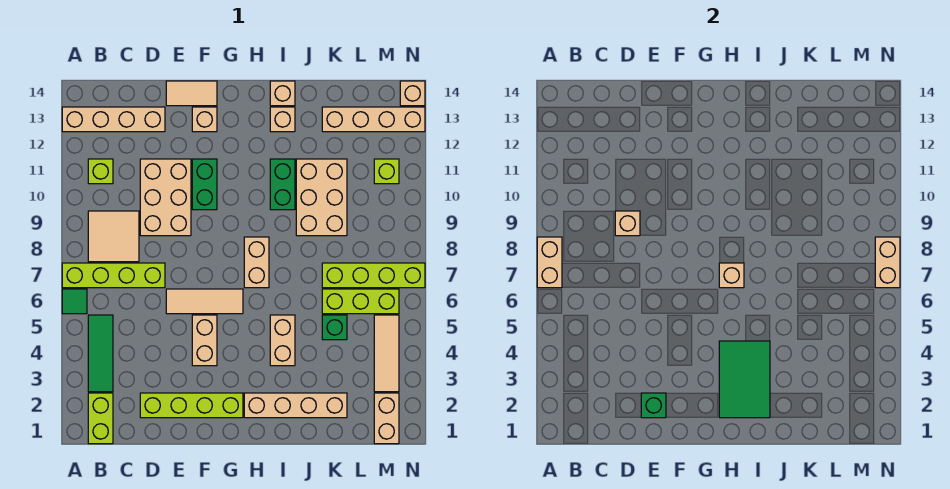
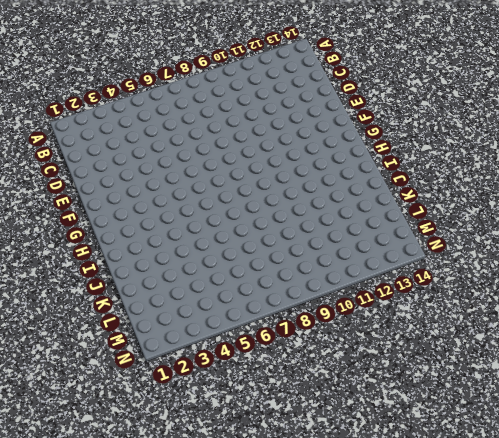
none -> green 1x1 tile [62,289,87,314]
none -> lime 1x4 brick [62,263,165,288]
none -> tan 1x4 brick [62,107,165,132]
none -> lime 1x2 brick [88,393,113,444]

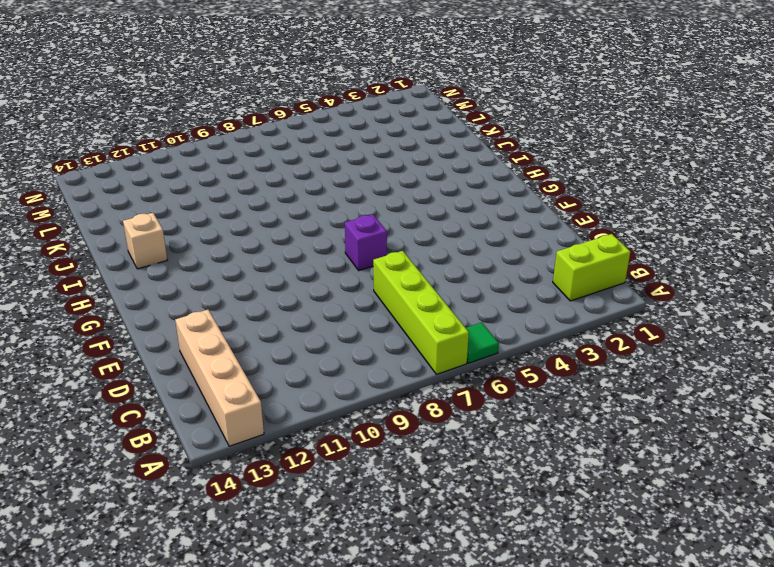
purple 1x1 brick [345,214,387,270] -> none
none -> green 1x3 tile [88,315,113,392]
none -> tan 2x2 tile [88,211,139,262]
none -> lime 1x1 brick [88,159,113,184]
none -> lime 1x4 brick [140,393,243,418]

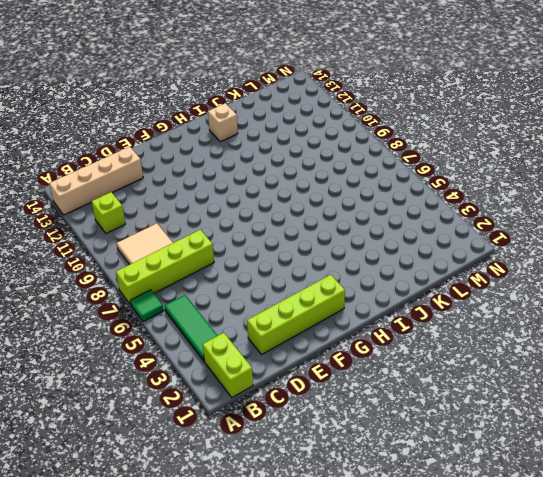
none -> tan 2x3 brick [140,159,191,236]
none -> tan 1x3 tile [166,289,243,314]
none -> tan 1x2 tile [166,81,217,106]
none -> tan 1x2 brick [192,315,217,366]

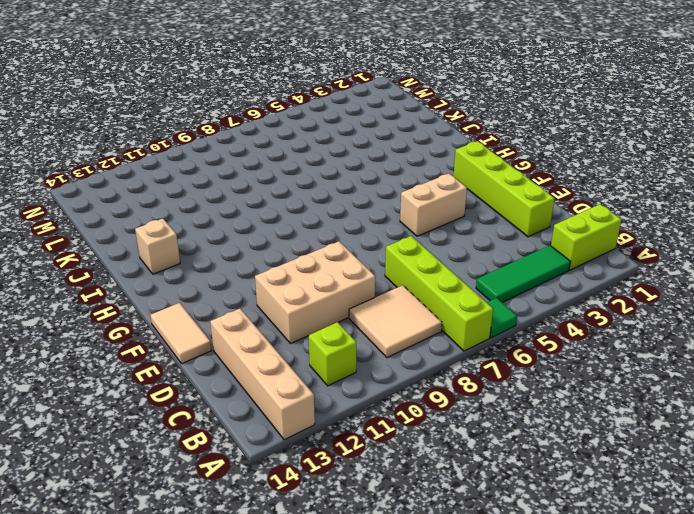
none -> tan 1x3 tile [166,289,243,314]
none -> green 1x2 brick [192,159,217,210]
none -> tan 1x1 brick [192,107,217,132]
none -> tan 1x4 brick [244,393,347,418]

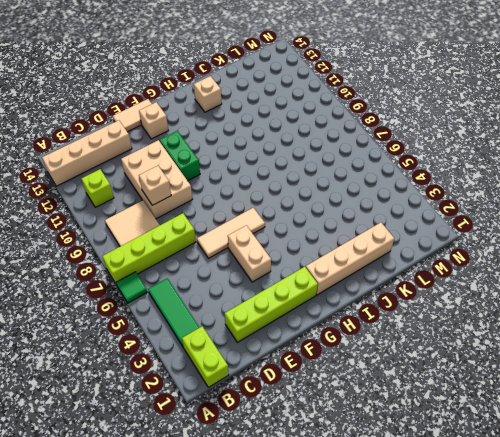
none -> tan 1x2 brick [244,237,269,288]
none -> tan 1x2 brick [270,315,295,366]
none -> green 1x2 brick [270,159,295,210]
none -> tan 1x1 brick [270,81,295,106]

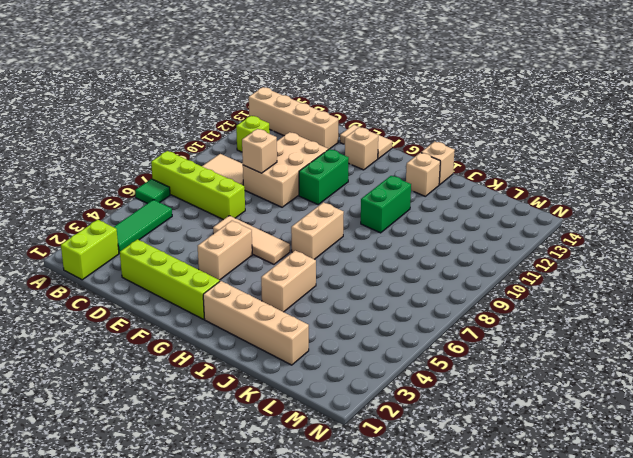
none -> tan 2x3 brick [296,159,347,236]
none -> green 1x1 brick [322,315,347,340]
none -> lime 1x3 brick [322,289,399,314]
none -> lime 1x4 brick [322,263,425,288]

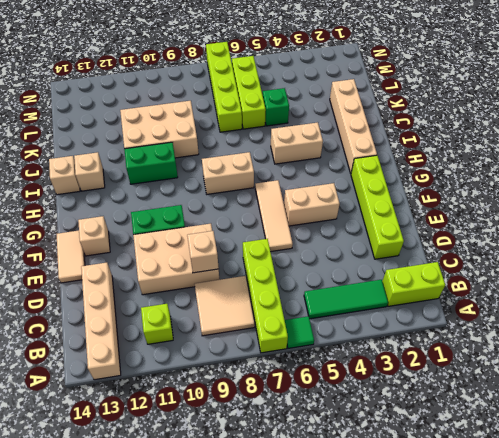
none -> tan 1x4 brick [322,107,425,132]
none -> tan 1x2 brick [374,393,399,444]
none -> tan 1x3 tile [374,315,399,392]
none -> lime 1x1 brick [374,159,399,184]

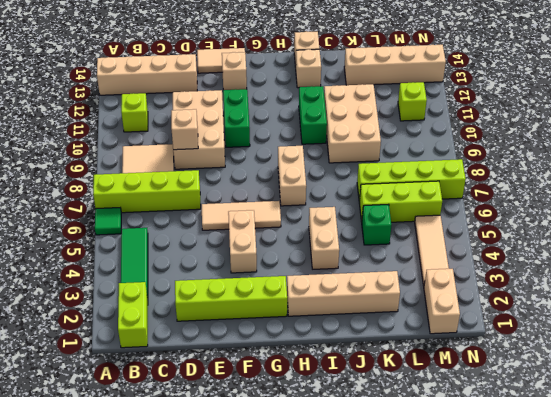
none -> tan 1x1 brick [400,81,425,106]
none -> tan 1x2 brick [537,237,562,288]
none -> green 1x1 brick [641,393,666,418]
none -> green 2x3 tile [719,341,770,418]

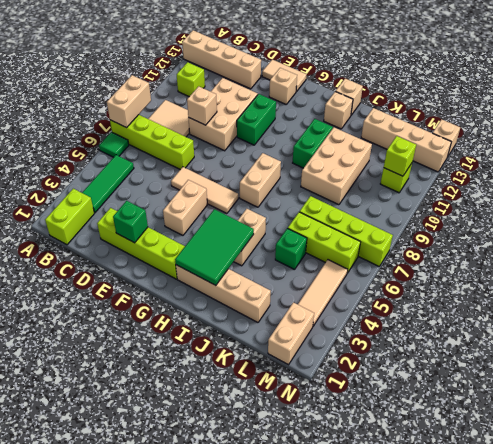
lime 1x1 brick [384,136,416,176] -> none
none -> tan 1x1 brick [719,263,744,288]
none -> tan 1x2 brick [875,237,900,288]

